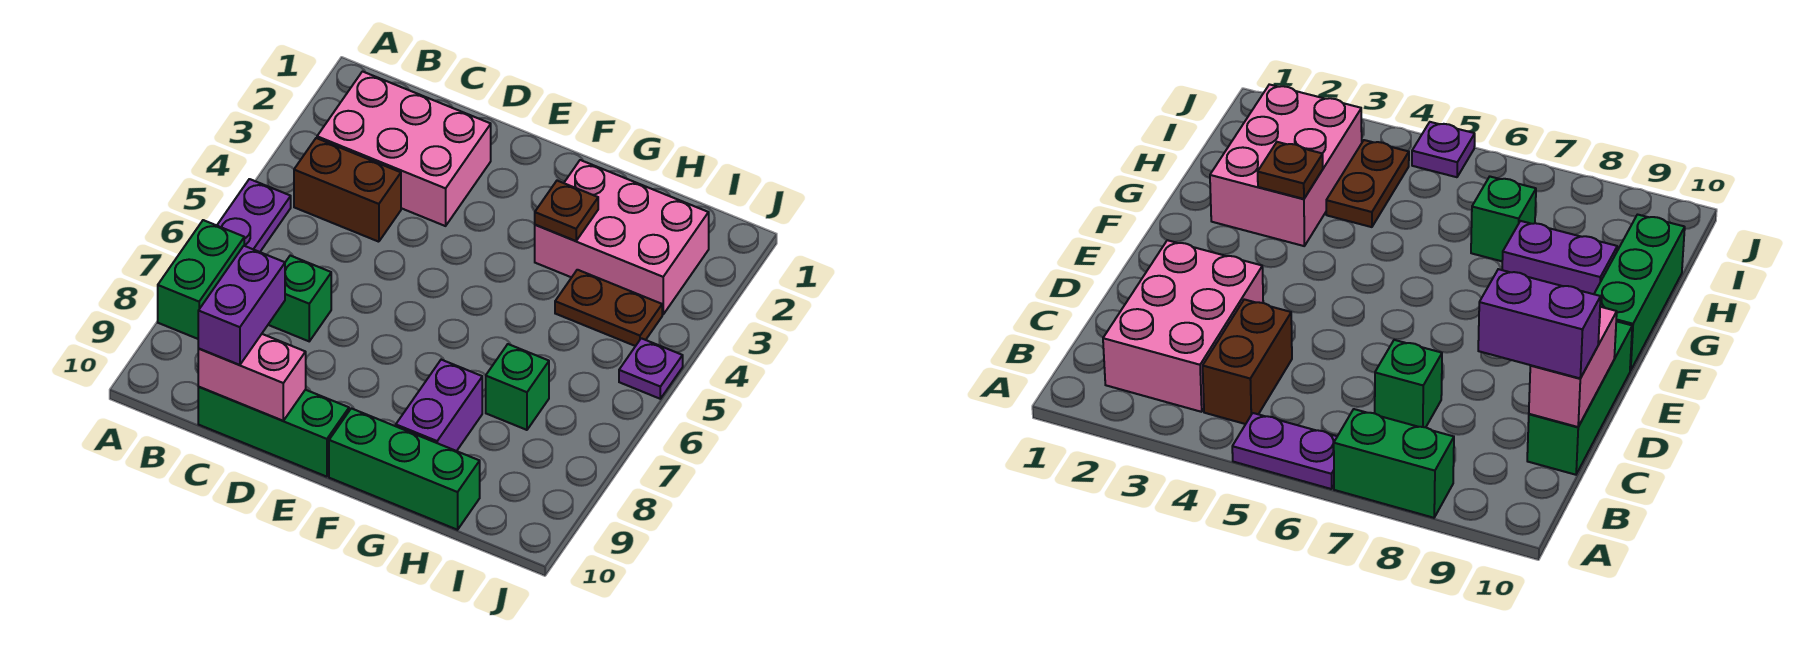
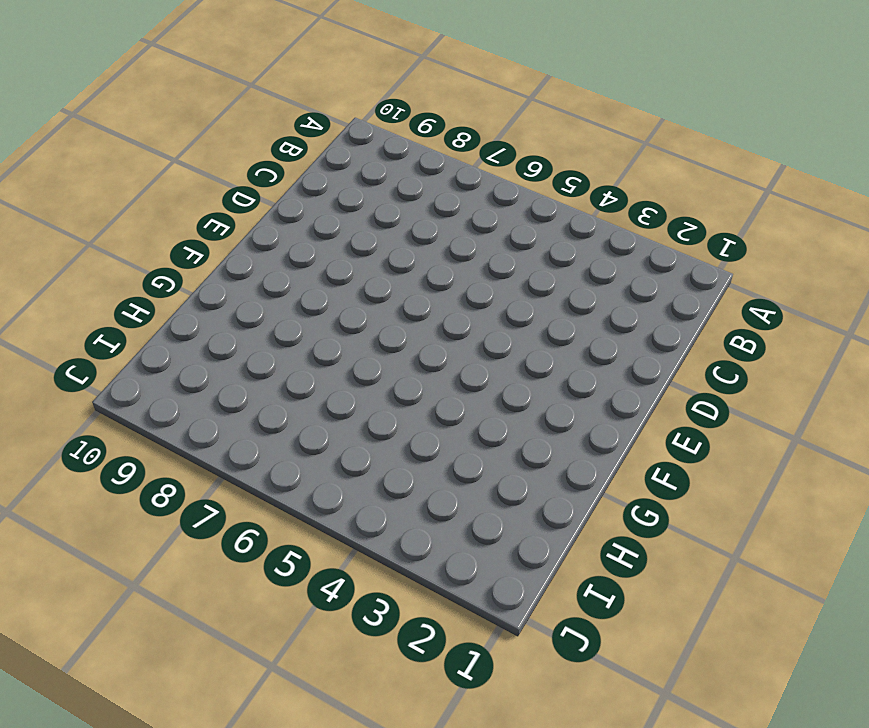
none -> purple 1x2 plate [217,179,291,252]
none -> green 1x2 brick [158,220,244,339]
none -> pink 2x3 brick [317,72,491,226]

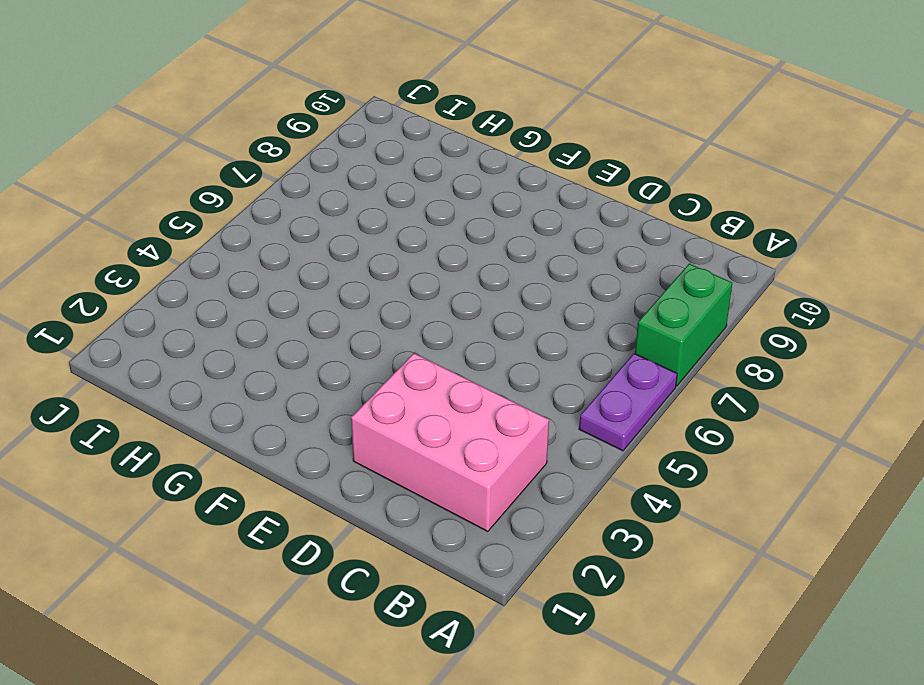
none -> brown 1x2 brick [294,138,401,242]
none -> green 1x1 brick [268,256,331,341]
none -> green 1x3 brick [198,387,349,477]

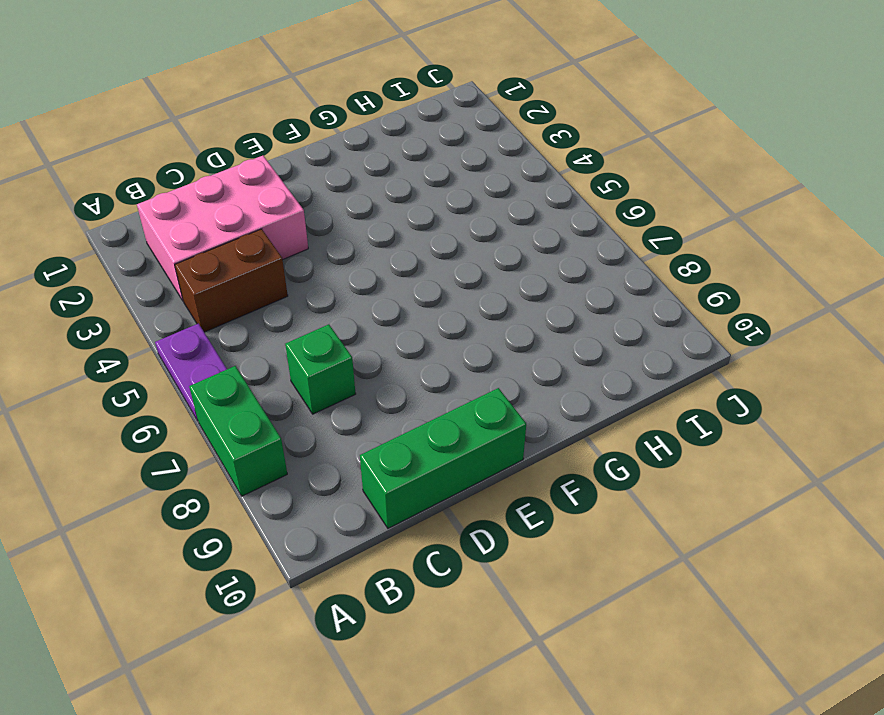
none -> green 1x3 brick [329,408,480,530]
none -> pink 2x3 brick [535,160,709,314]
none -> purple 1x2 brick [396,360,482,451]

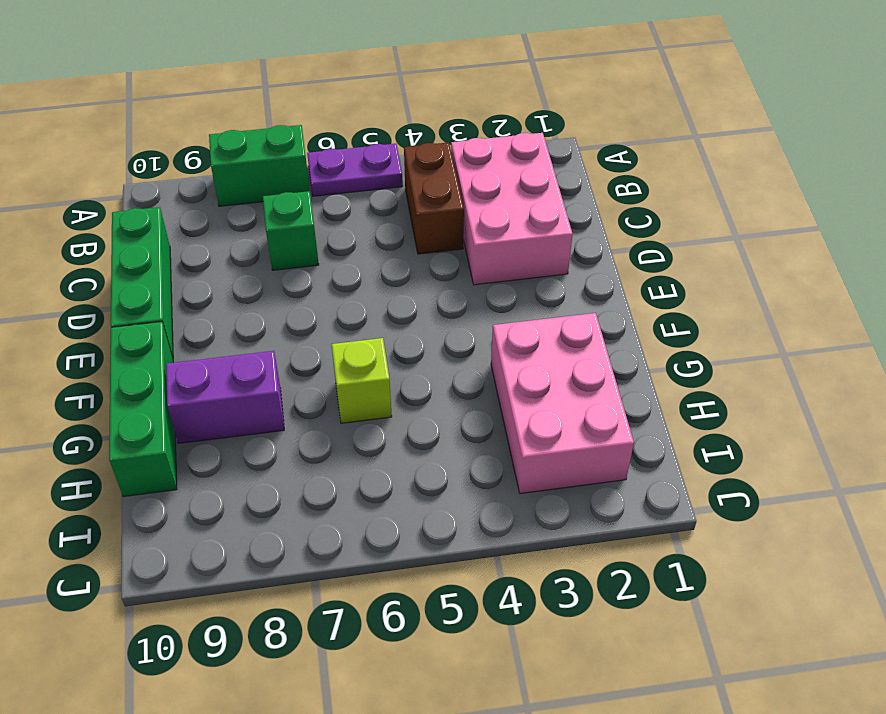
lime 1x1 brick [332,338,392,423] -> none
none -> brown 1x2 plate [555,270,662,346]
none -> green 1x1 brick [486,344,549,430]
none -> purple 1x1 plate [619,338,683,399]

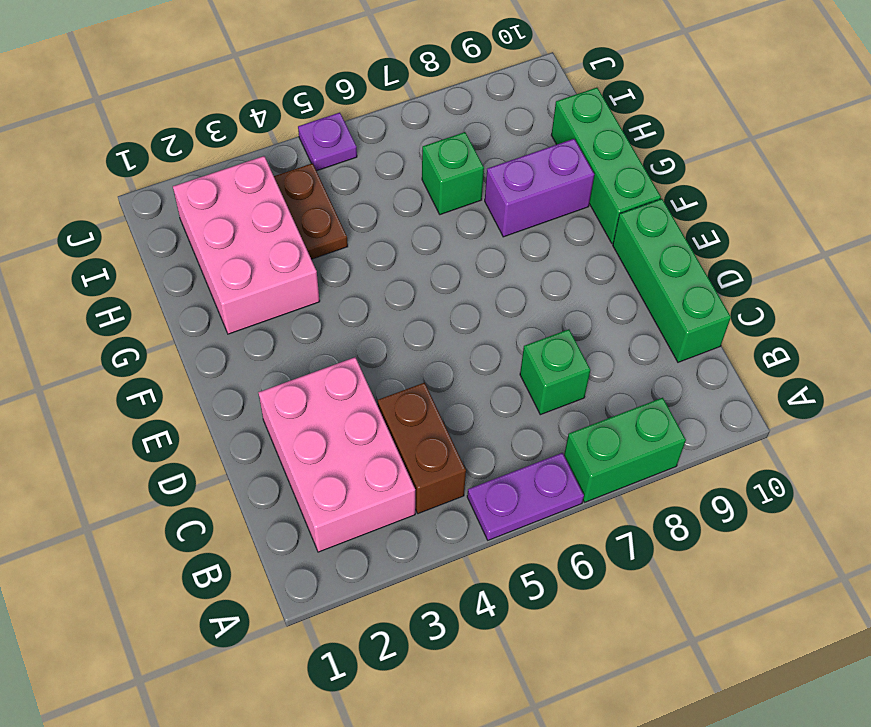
none -> pink 1x2 brick [198,334,306,421]
none -> brown 1x1 plate [535,181,598,241]
none -> purple 1x2 brick [198,246,285,365]

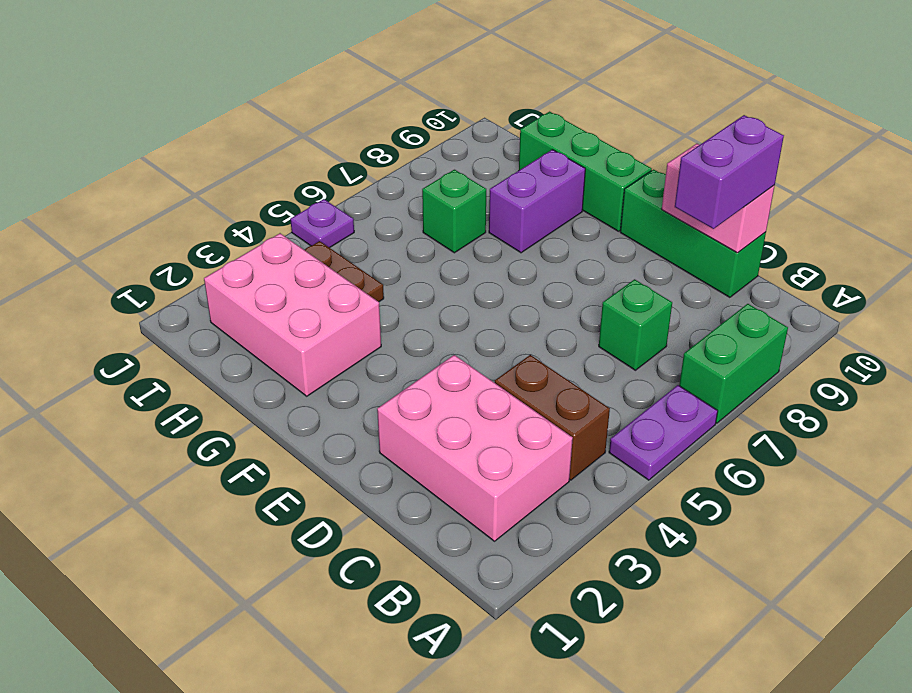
none -> brown 1x1 plate [535,181,598,241]

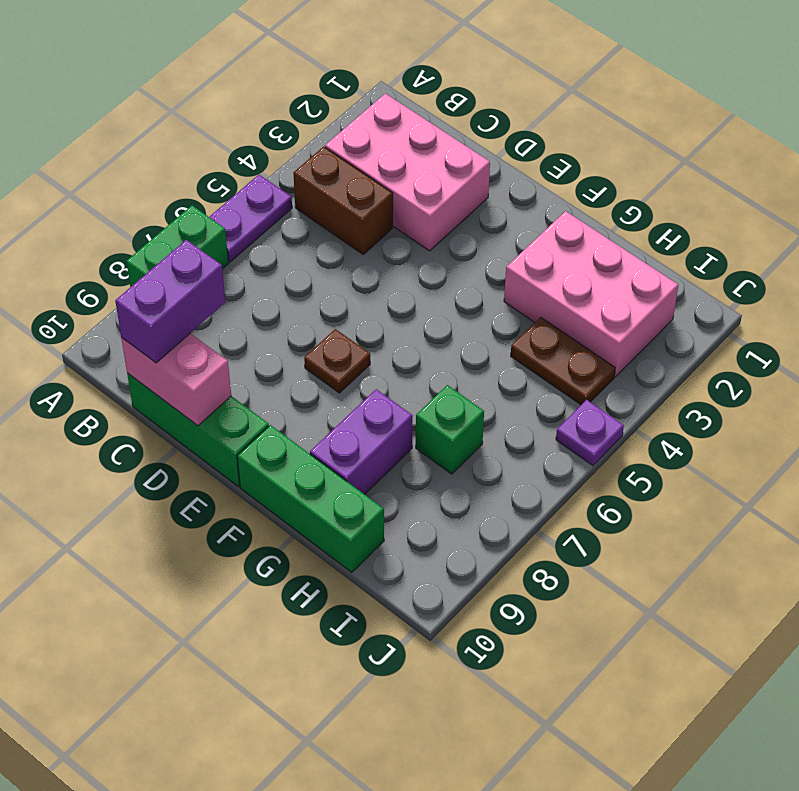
brown 1x1 plate [304,329,370,393] -> brown 1x1 plate moved to [535,181,598,241]
none -> green 1x1 brick [268,256,331,341]

